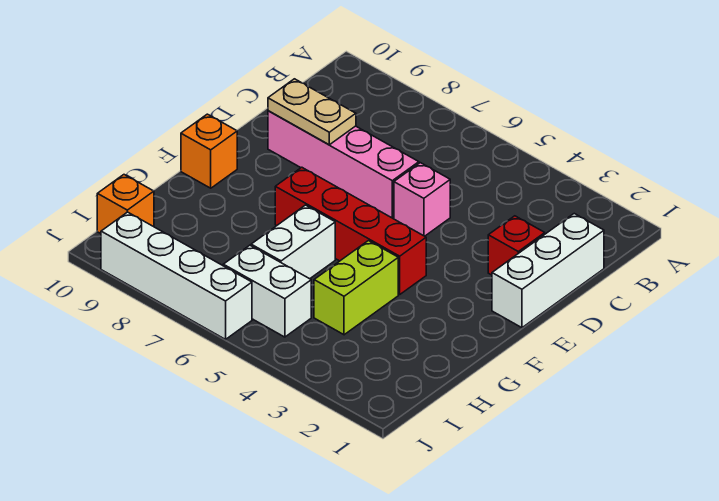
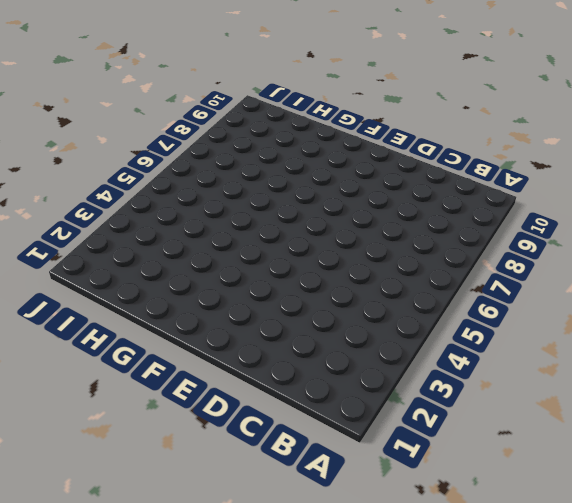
none -> white 1x3 brick [492,214,604,328]
none -> red 1x1 brick [488,216,545,275]
none -> pink 1x1 brick [394,163,450,236]

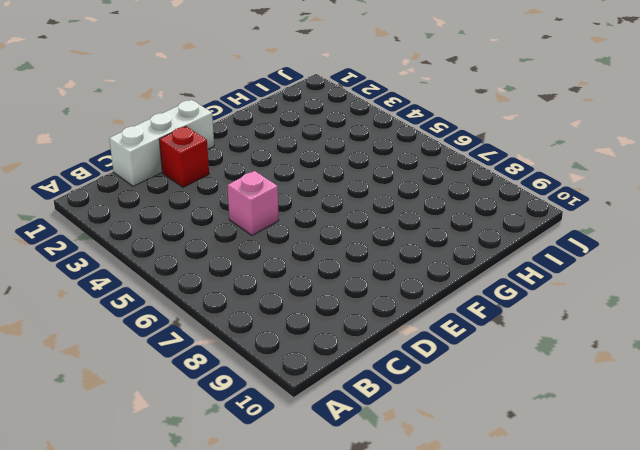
none -> pink 1x4 brick [268,111,419,218]
none -> red 1x4 brick [275,167,426,294]
none -> orange 1x1 brick [181,114,237,188]

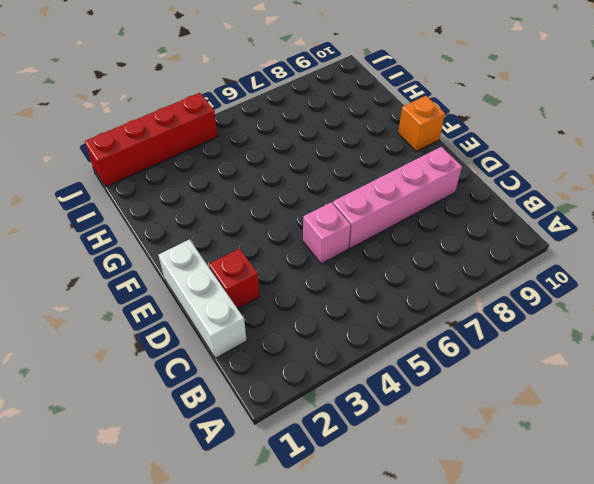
red 1x4 brick [85,93,218,187] -> red 1x4 brick moved to [275,167,426,294]
none -> lime 1x2 brick [314,241,398,335]
none -> white 1x2 brick [251,205,335,279]
none -> white 1x2 brick [223,245,311,337]

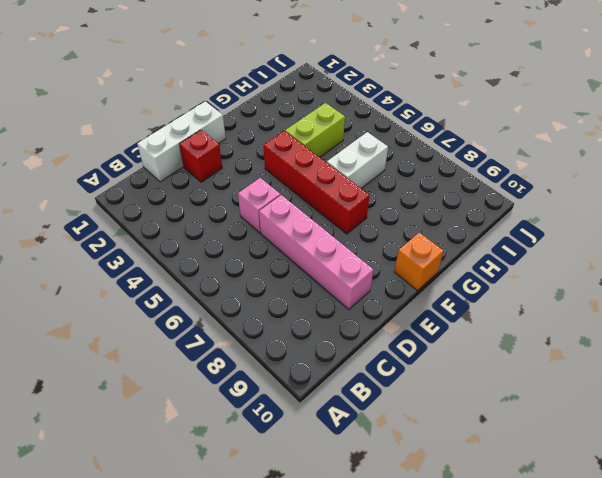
none -> white 1x2 brick [223,245,311,337]
none -> orange 1x1 brick [97,175,154,234]
none -> white 1x4 brick [101,212,252,339]

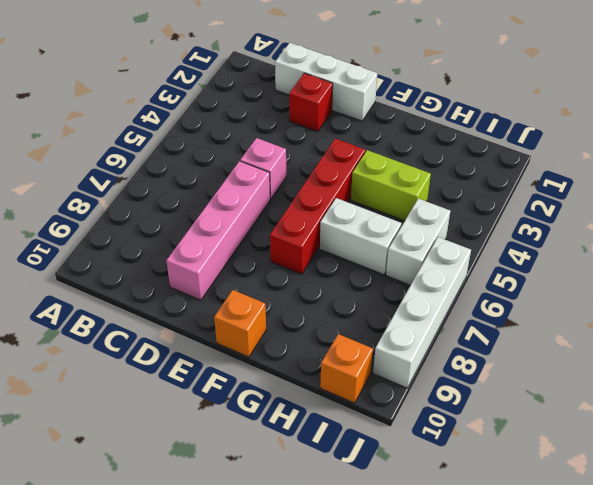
none -> tan 1x2 plate [268,79,356,145]

